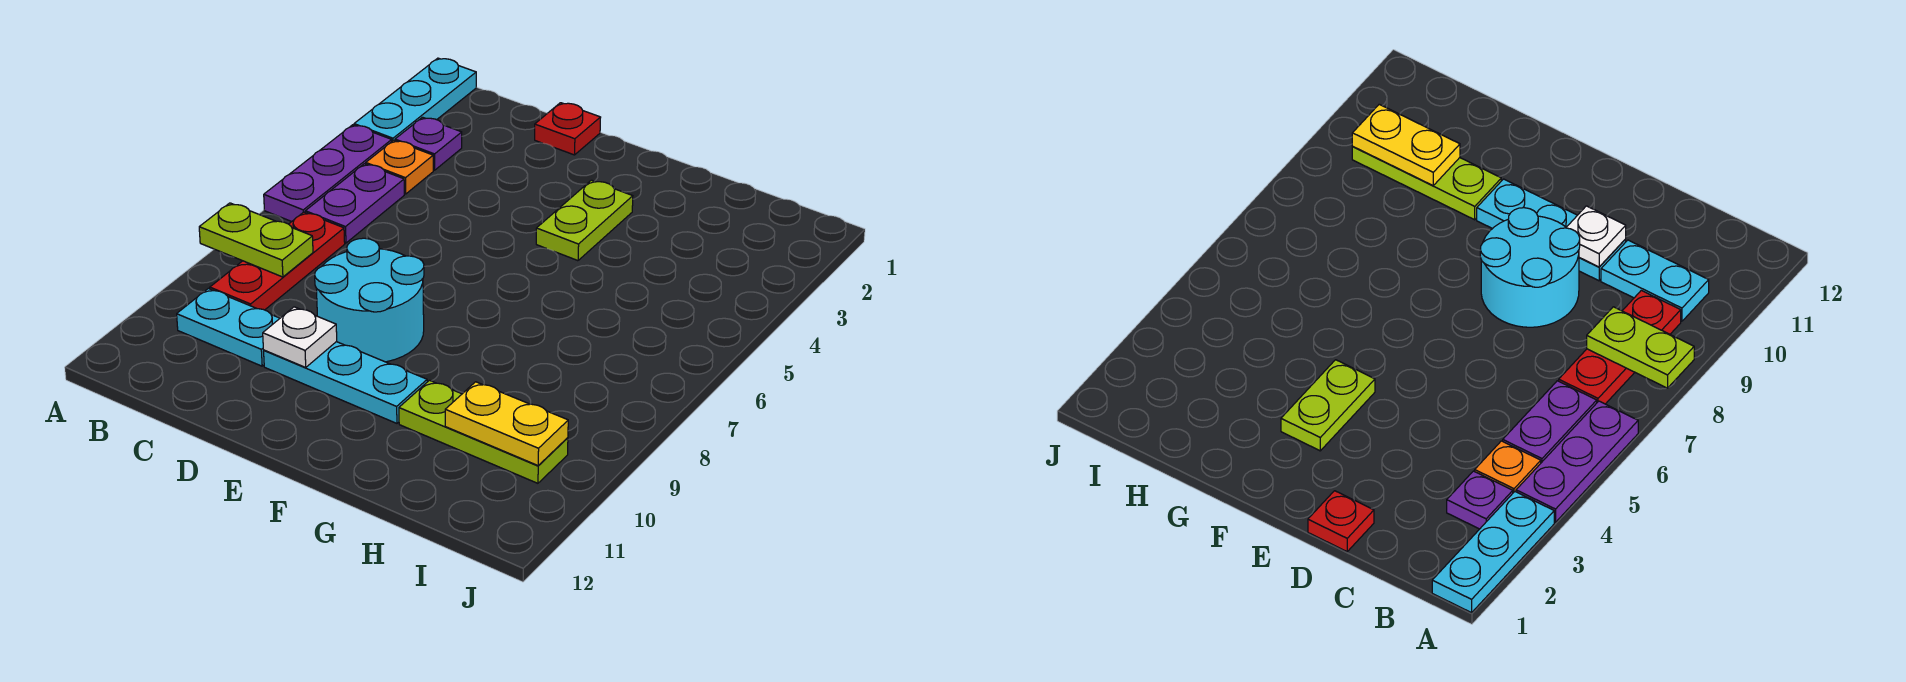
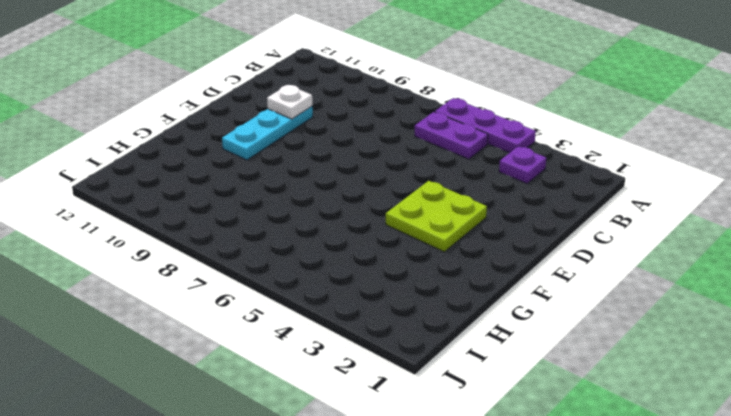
lime 2x2 plate [386,181,487,252] -> lime 1x2 plate [536,180,633,261]
none -> cyan 1x3 plate [354,58,476,141]
none -> orange 1x1 plate [366,140,433,194]
none -> red 1x3 plate [210,212,345,310]

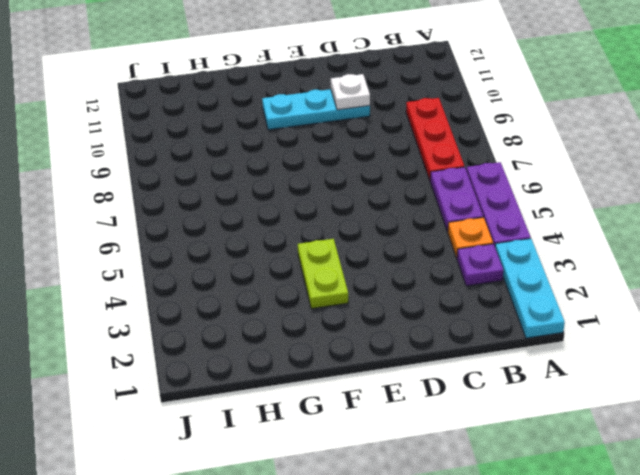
none -> cyan 1x2 plate [177,288,280,366]
none -> red 1x1 plate [535,103,601,155]
none -> cyan 2x2 round brick [315,238,424,362]

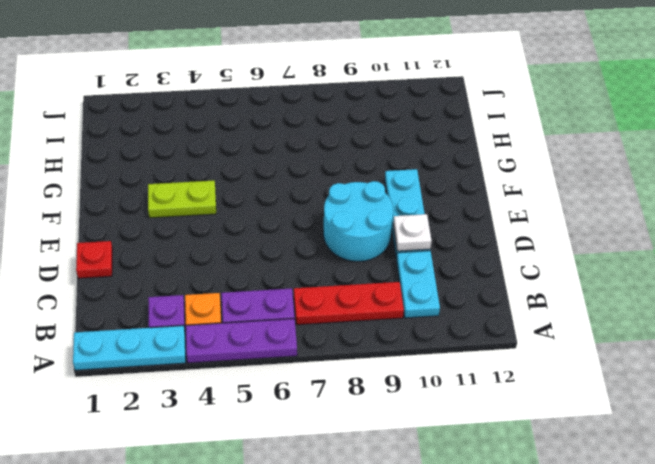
none -> lime 1x3 plate [399,380,568,483]
none -> lime 1x2 plate [199,203,313,277]
none -> yellow 1x2 plate [445,382,568,466]

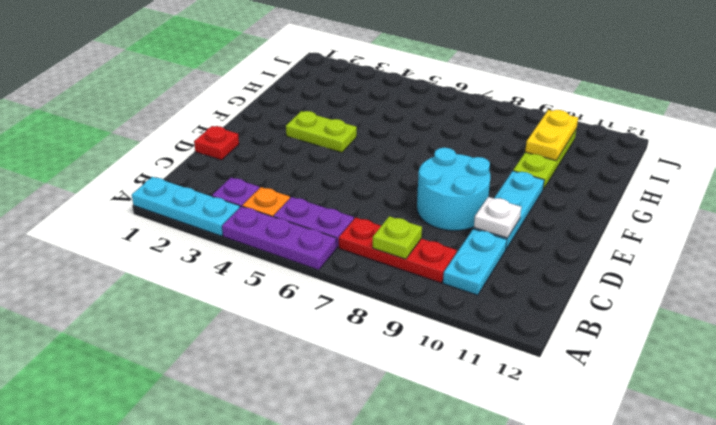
lime 1x1 plate [373,216,422,259] -> lime 1x2 plate [199,203,313,277]

